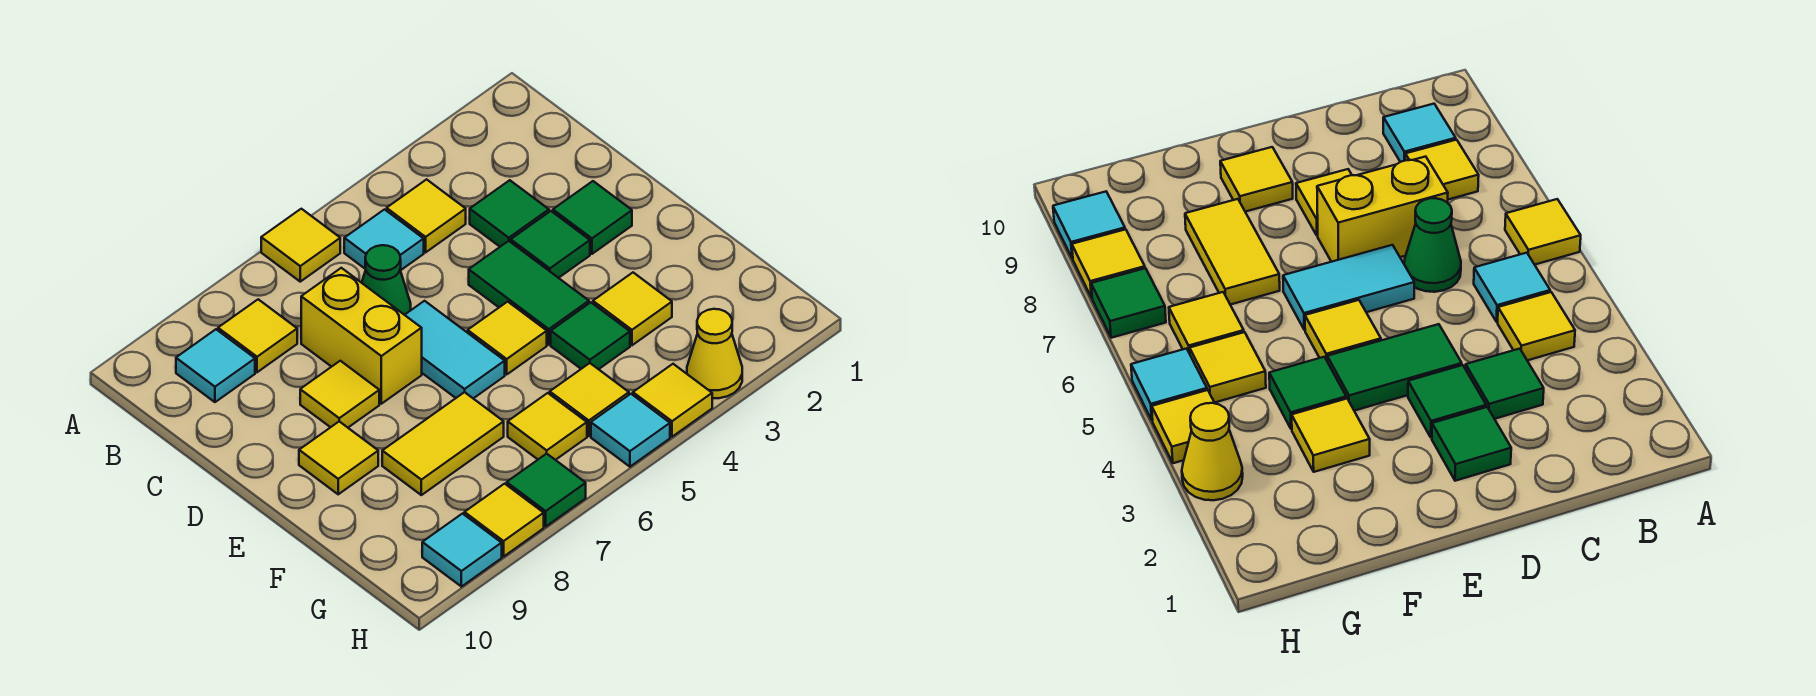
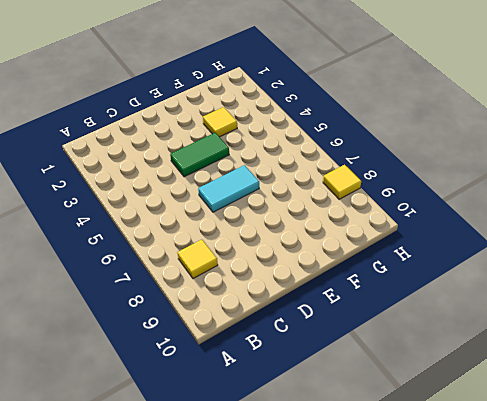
none -> yellow 1x1 tile [261,209,340,282]
none -> yellow 1x1 tile [387,179,466,252]
none -> cyan 1x1 tile [344,210,424,271]

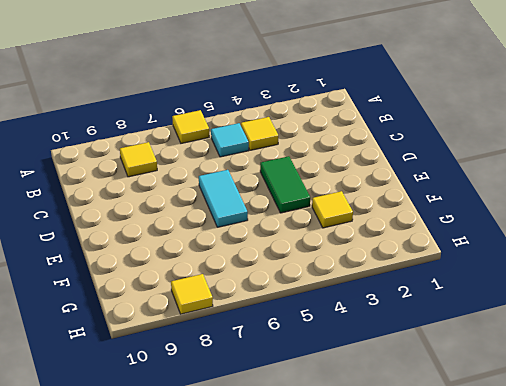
none -> cyan 1x1 tile [176,329,255,402]
none -> green 1x1 tile [470,180,549,247]
none -> green 1x1 cone [362,245,411,315]

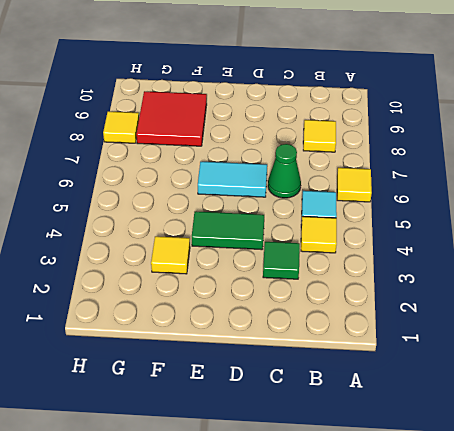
red 2x2 tile [136,91,207,146] -> yellow 1x2 tile [382,392,504,495]
none -> cyan 1x1 tile [176,329,255,402]
none -> yellow 1x2 brick [301,268,422,404]
none -> green 1x1 tile [553,181,632,254]

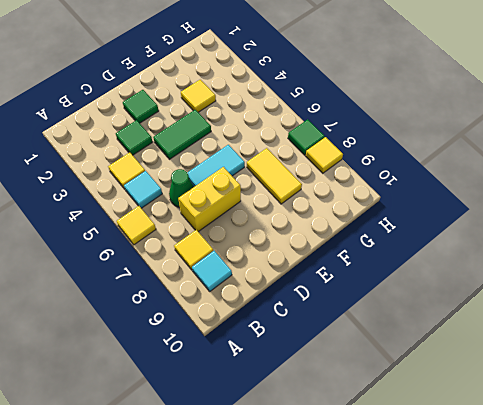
none -> green 1x1 tile [511,211,590,278]
none -> yellow 1x1 tile [300,361,379,427]
none -> yellow 1x1 tile [468,302,547,374]

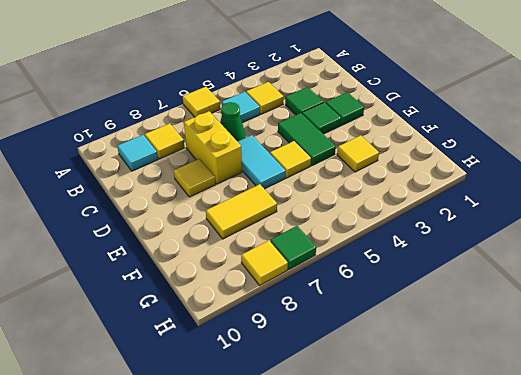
none -> yellow 1x1 tile [299,421,378,494]
none -> green 1x1 tile [551,302,630,369]
none -> yellow 1x1 tile [550,363,629,436]

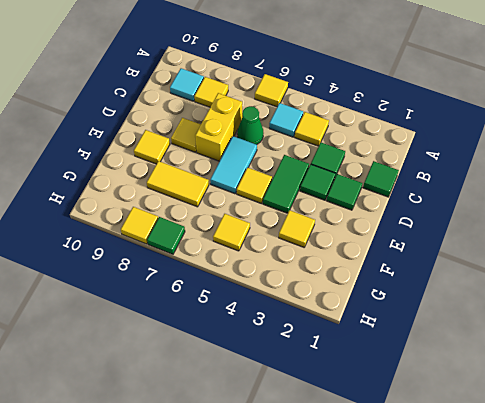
green 1x1 tile [363,161,399,197] -> green 1x1 tile moved to [551,302,630,369]
none -> yellow 1x1 tile [508,393,587,460]
none -> yellow 1x1 cone [687,309,742,398]
none -> yellow 1x1 tile [633,364,712,437]

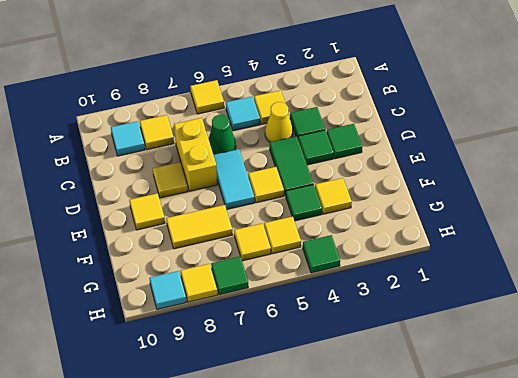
yellow 1x1 cone [265,102,293,142] -> yellow 1x1 cone moved to [687,309,742,398]
green 1x1 tile [303,235,340,273] -> yellow 1x1 tile [633,364,712,437]
none -> cyan 1x1 tile [591,394,670,467]

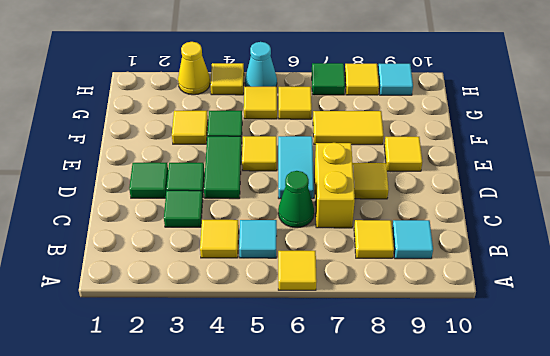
cyan 1x1 cone [245,42,277,87] -> cyan 1x1 tile [591,394,670,467]

